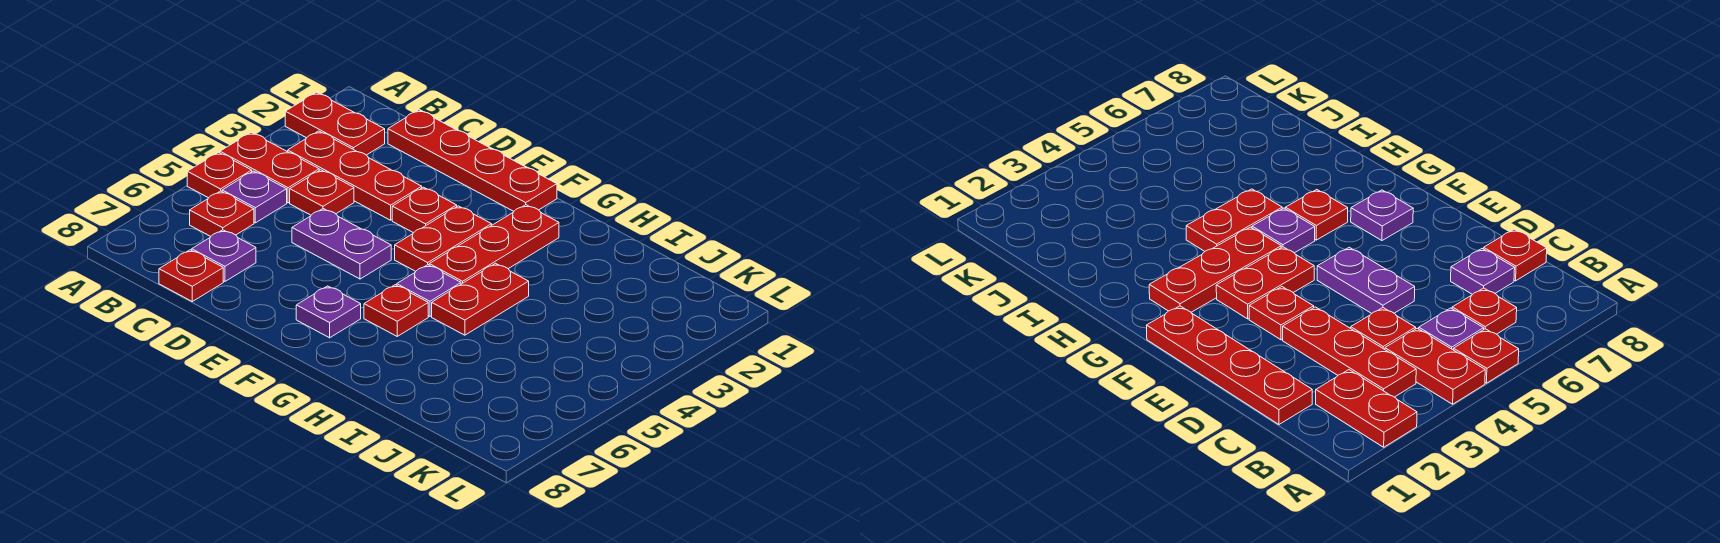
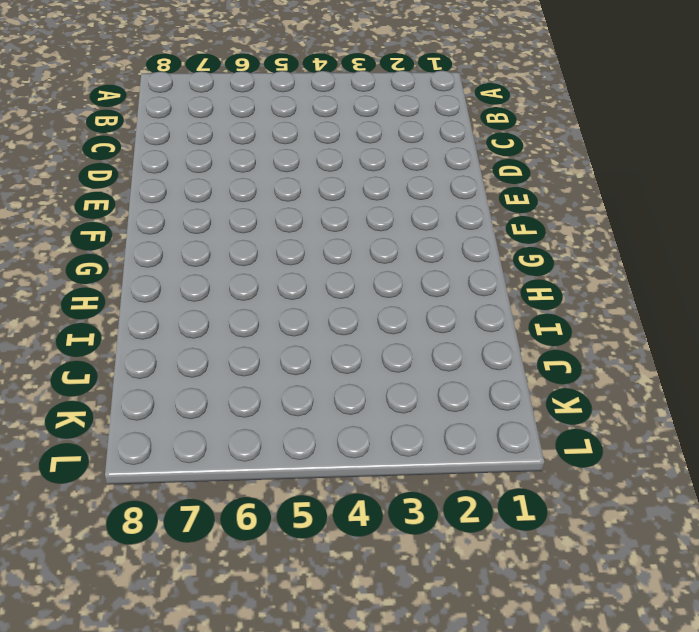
none -> red 1x2 plate [285,92,385,155]
none -> red 1x2 plate [220,132,319,203]
none -> red 1x1 plate [187,152,252,198]

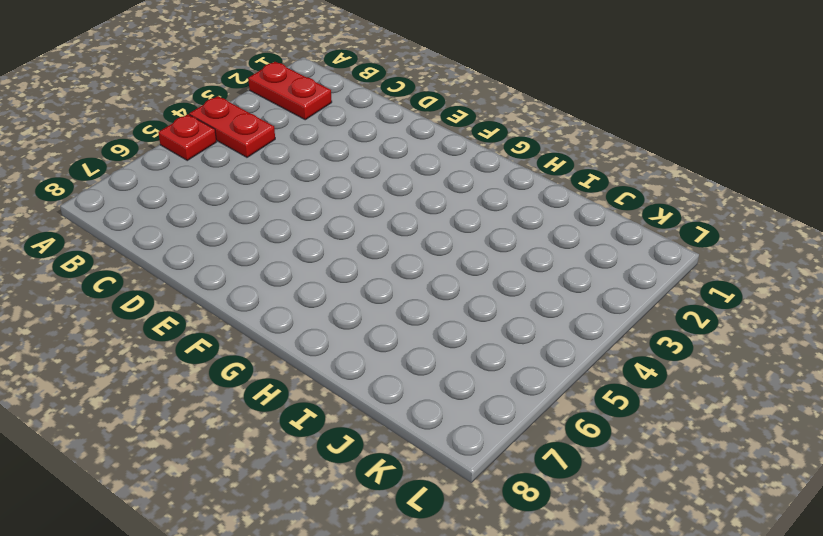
none -> red 1x3 plate [288,131,422,220]
none -> purple 1x1 plate [222,171,287,223]
none -> red 1x1 plate [190,191,254,236]

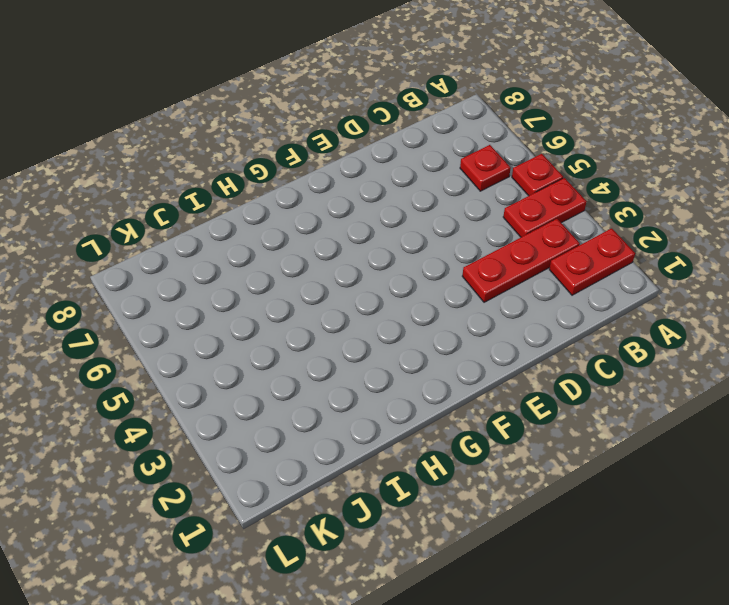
none -> purple 1x1 plate [222,171,287,223]
none -> red 1x4 plate [388,110,557,211]
none -> red 1x1 plate [290,170,354,215]

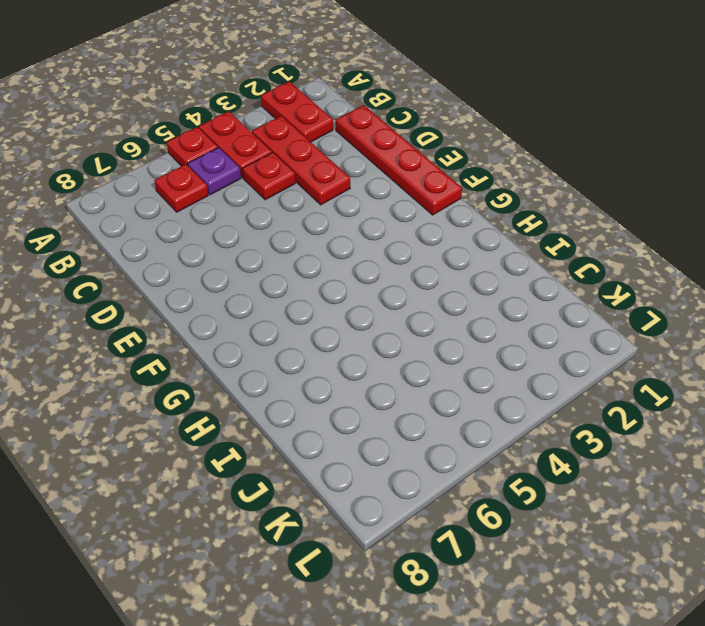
none -> purple 1x1 plate [192,230,256,281]
none -> red 1x1 plate [159,250,223,301]
none -> purple 1x2 plate [292,209,391,279]

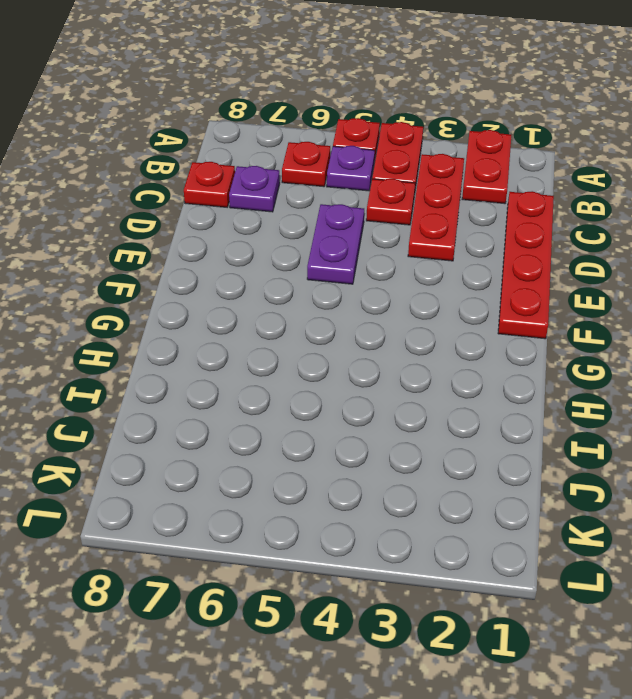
none -> red 1x1 plate [392,187,457,233]
none -> red 1x2 plate [395,206,492,271]
none -> purple 1x1 plate [296,286,361,338]

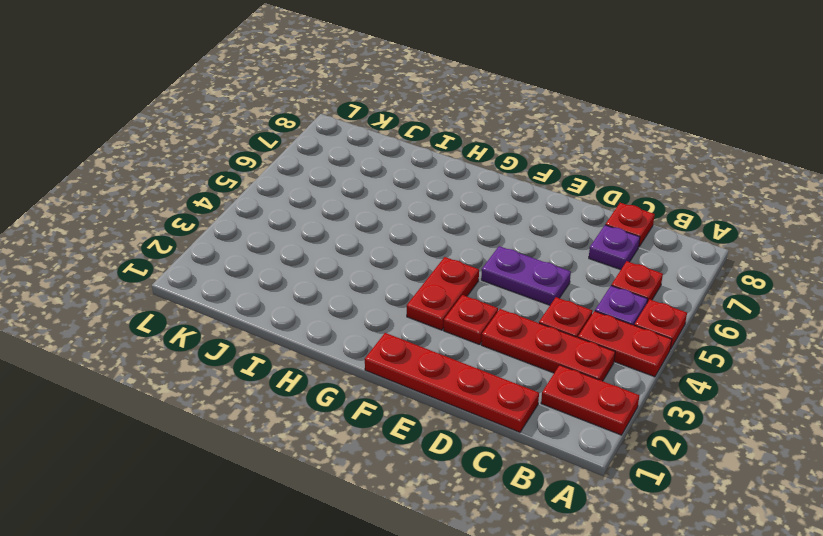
none -> purple 1x1 plate [296,286,361,338]
none -> red 1x3 plate [429,205,559,284]
none -> purple 1x1 plate [397,265,461,316]

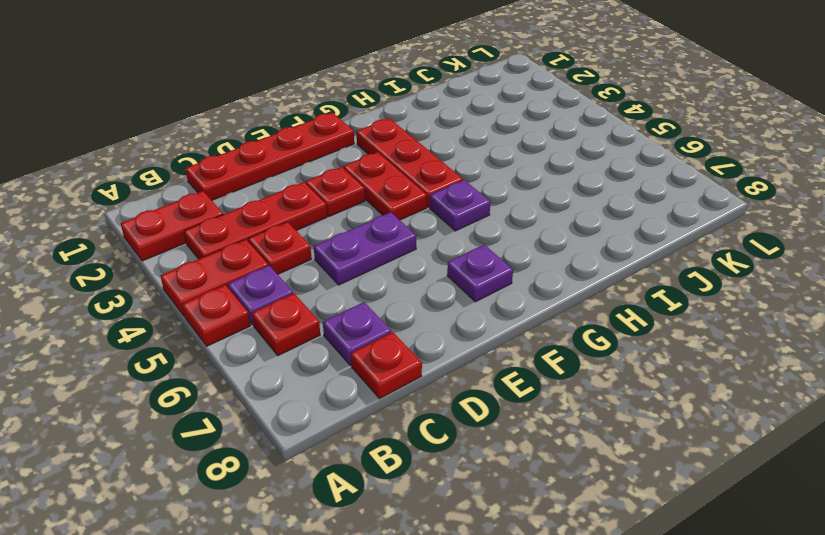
none -> red 1x1 plate [364,285,428,336]
none -> red 1x2 plate [432,263,529,335]

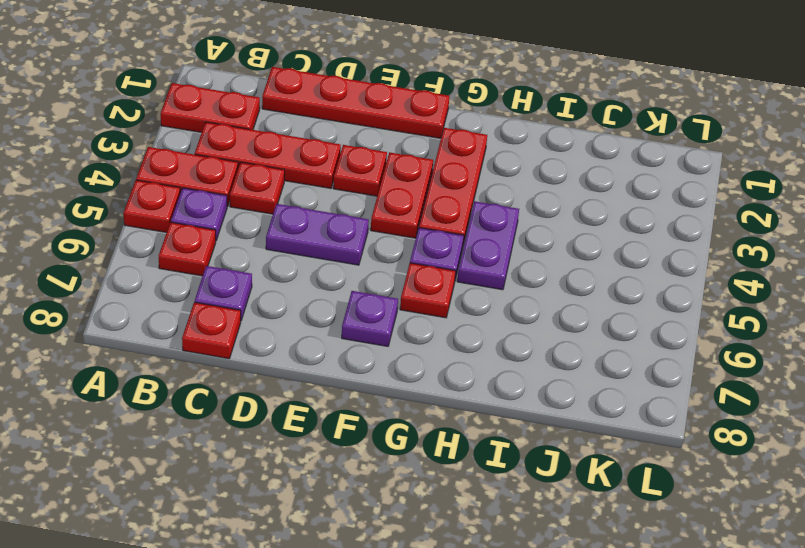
purple 1x2 plate [457,201,519,290] -> red 1x2 plate [432,263,529,335]

